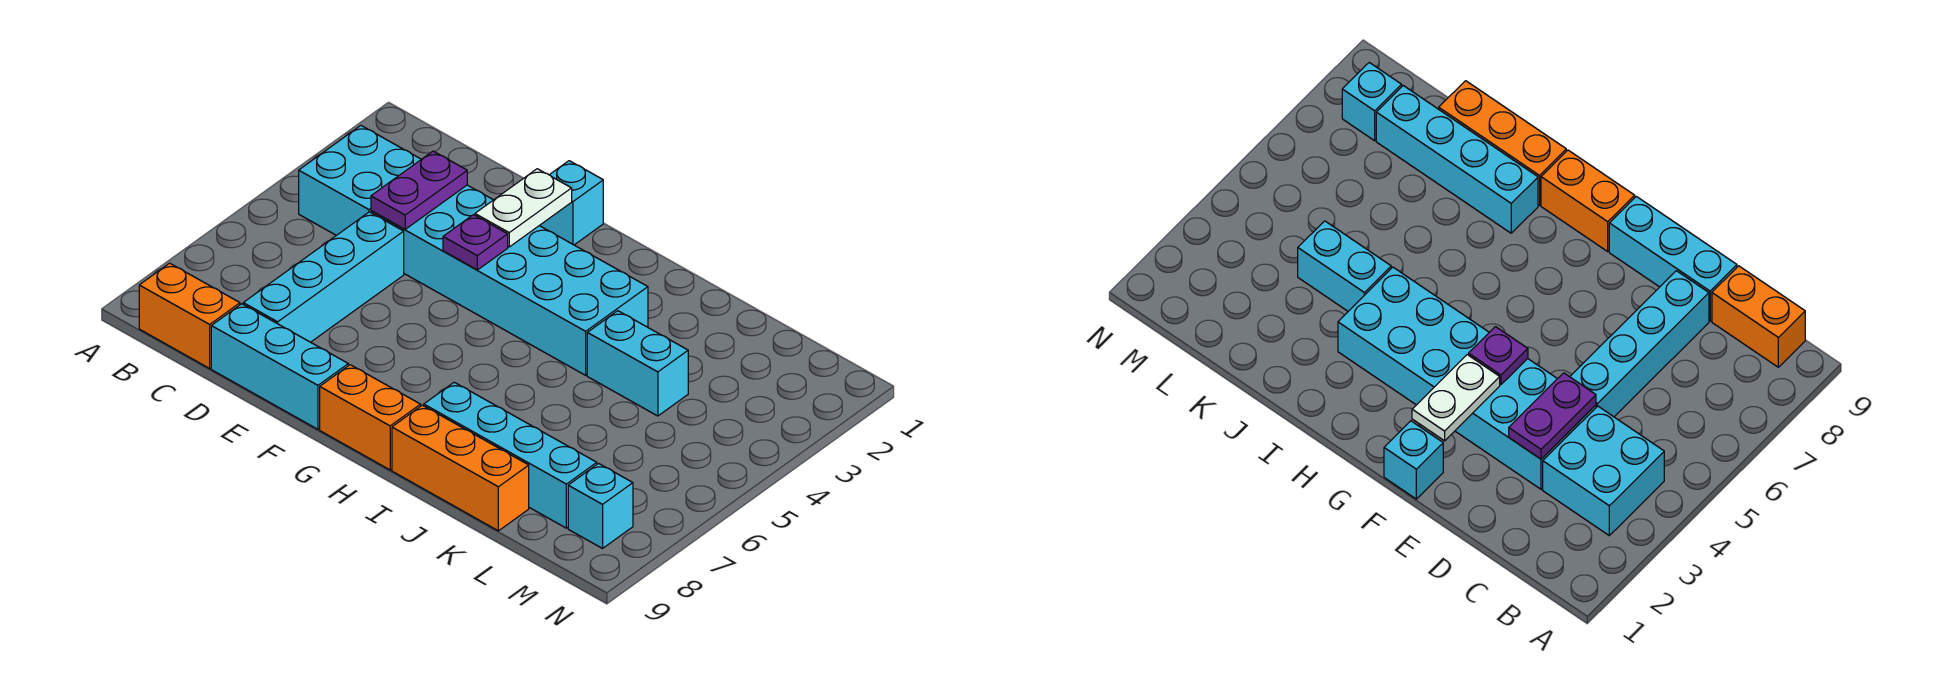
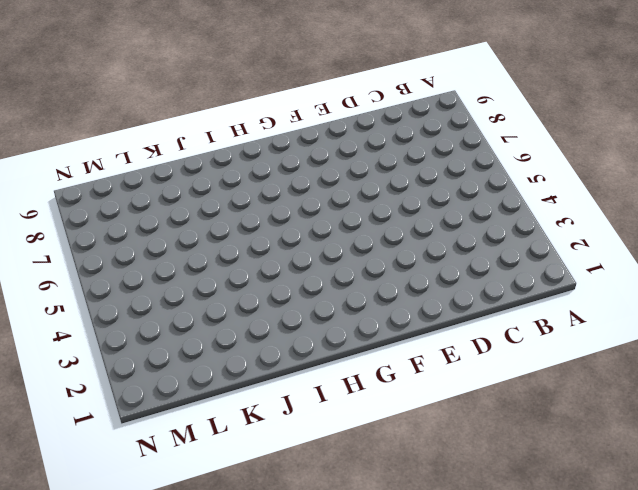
none -> cyan 2x2 brick [299,126,421,235]
none -> orange 1x2 brick [139,263,240,368]
none -> cyan 2x6 brick [371,185,648,375]

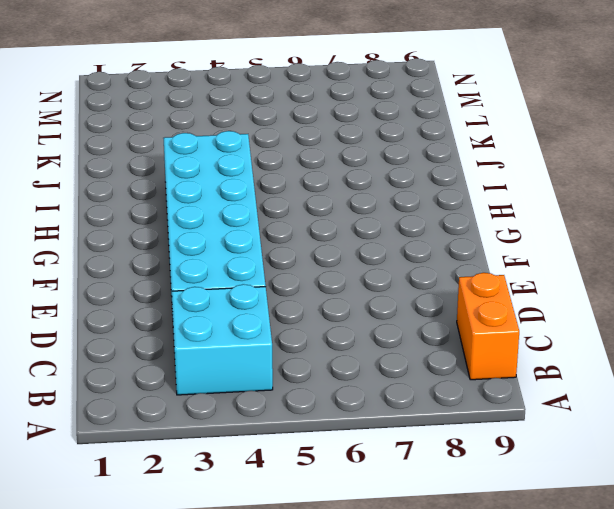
none -> cyan 1x4 brick [243,212,404,342]
none -> cyan 1x3 brick [211,304,348,429]
none -> cyan 1x1 brick [540,161,603,245]

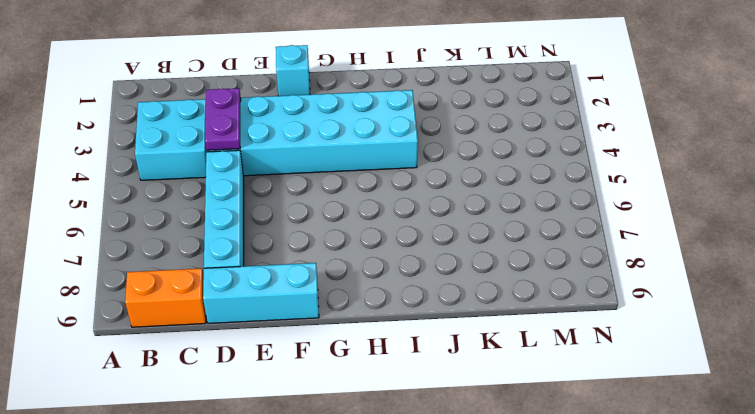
none -> orange 1x2 brick [320,365,421,470]
none -> cyan 1x4 brick [424,382,597,528]
none -> orange 1x3 brick [392,405,529,531]

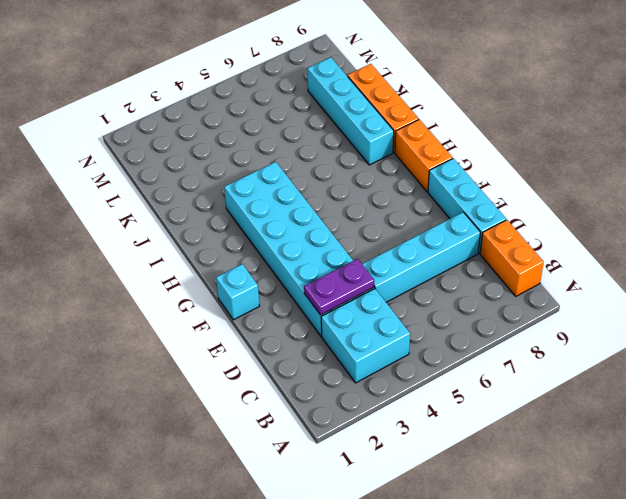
none -> cyan 1x2 brick [587,311,688,416]
none -> cyan 1x1 brick [568,464,633,548]
none -> white 1x2 plate [475,169,572,247]

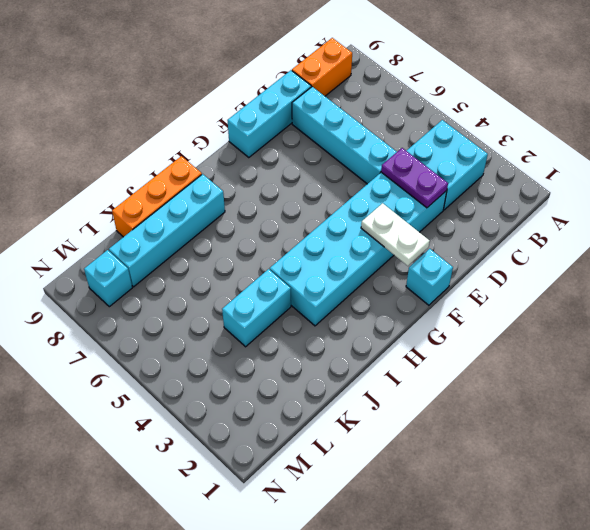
none -> orange 1x2 brick [320,365,421,470]
none -> purple 1x1 plate [443,215,508,270]

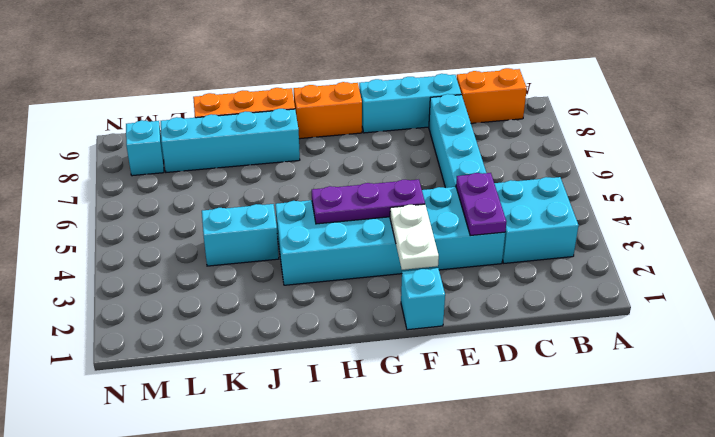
purple 1x3 plate [312,180,425,224] -> purple 1x1 plate [443,215,508,270]

